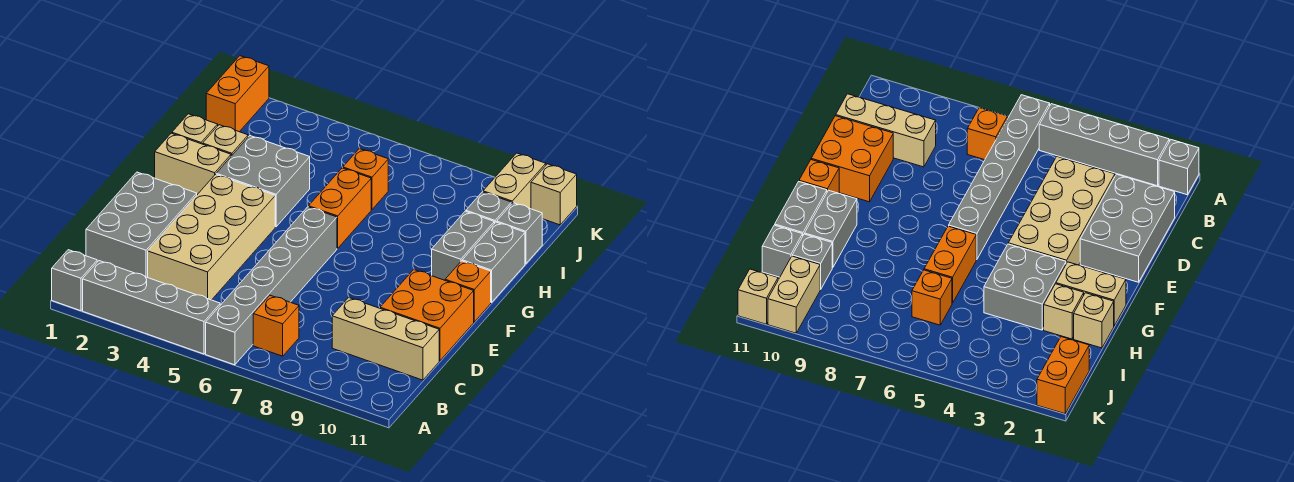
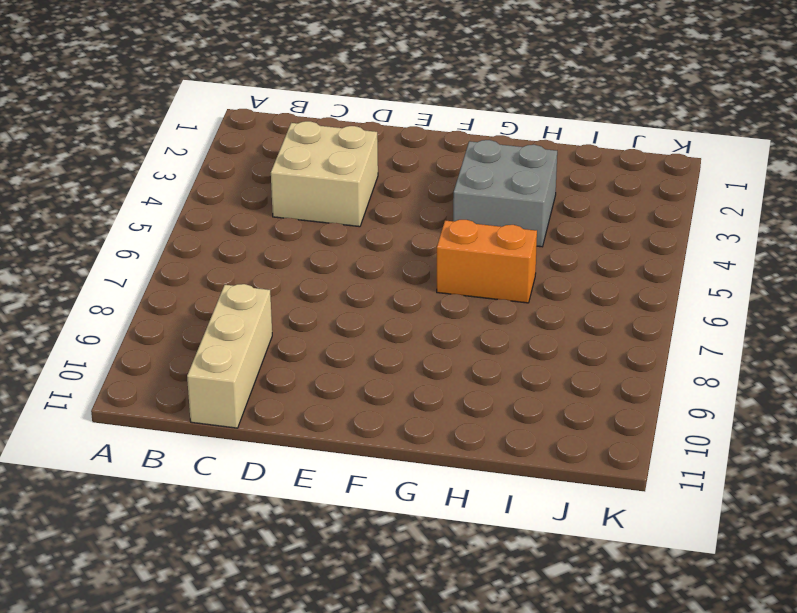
tan 2x2 brick [271,121,378,227] -> tan 2x4 brick [148,174,275,300]
none -> grey 1x1 brick [52,250,97,311]
none -> grey 1x4 brick [83,261,220,354]
none -> grey 1x6 brick [206,207,337,365]

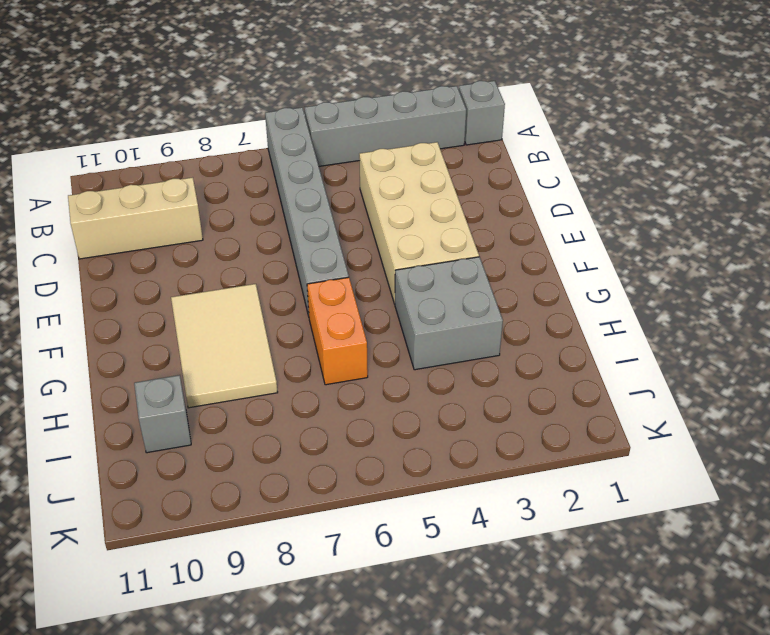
tan 2x3 tile [171,284,278,408] -> none
none -> orange 1x1 brick [253,295,299,356]
none -> grey 2x3 brick [86,172,197,277]
none -> orange 2x2 brick [380,270,474,361]

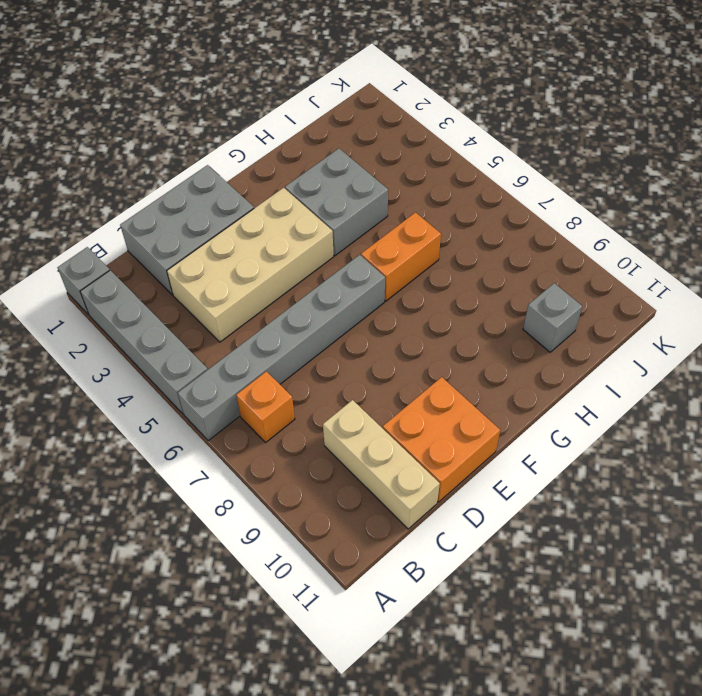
none -> orange 1x1 brick [445,261,491,322]
none -> tan 1x2 brick [155,133,231,195]
none -> grey 1x2 brick [432,211,494,280]

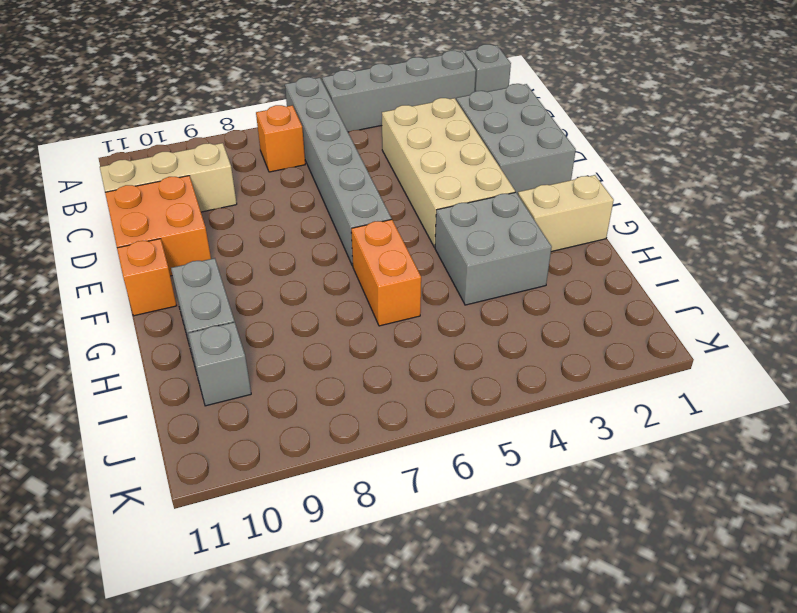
none -> grey 1x2 brick [462,222,525,303]
none -> tan 1x1 brick [172,114,218,144]
none -> tan 1x1 brick [203,125,248,156]

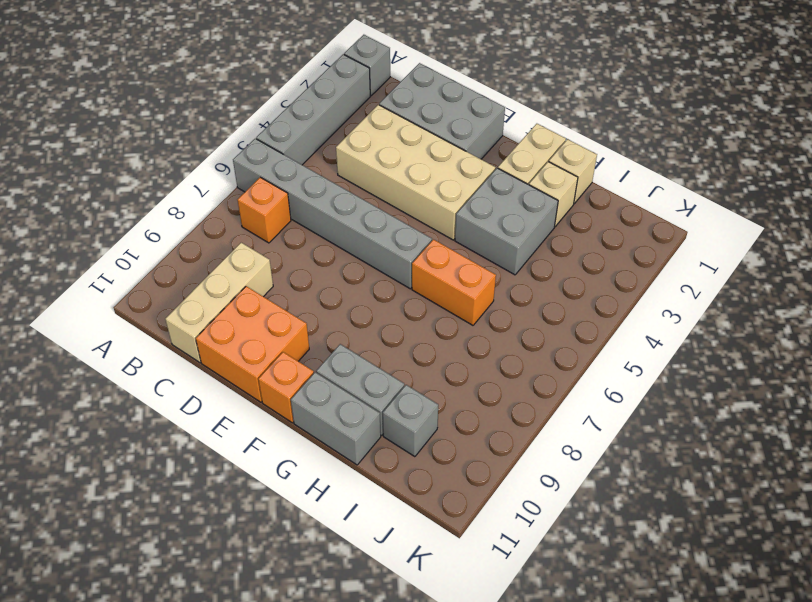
none -> orange 1x1 brick [343,149,388,210]
none -> grey 1x1 brick [497,203,542,264]
none -> orange 1x2 brick [206,56,269,132]

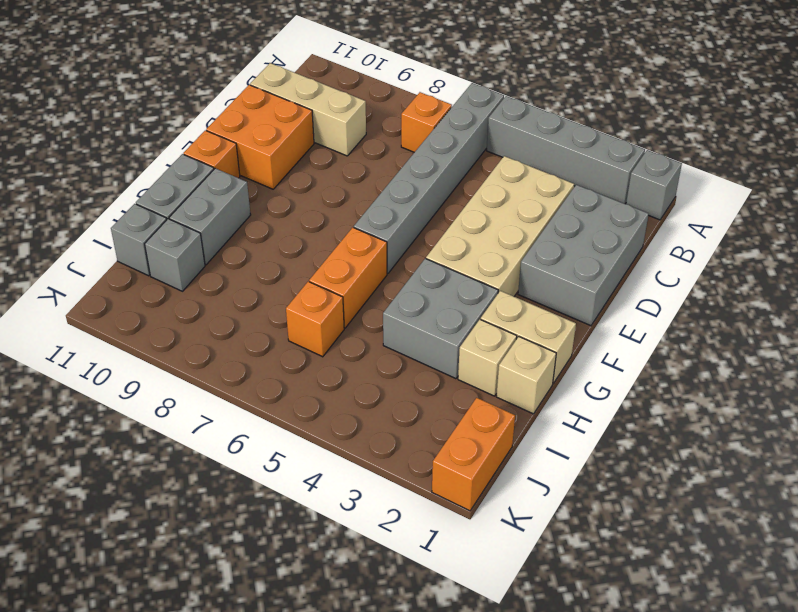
none -> tan 1x2 brick [483,153,546,209]
none -> tan 1x1 brick [531,164,577,225]

